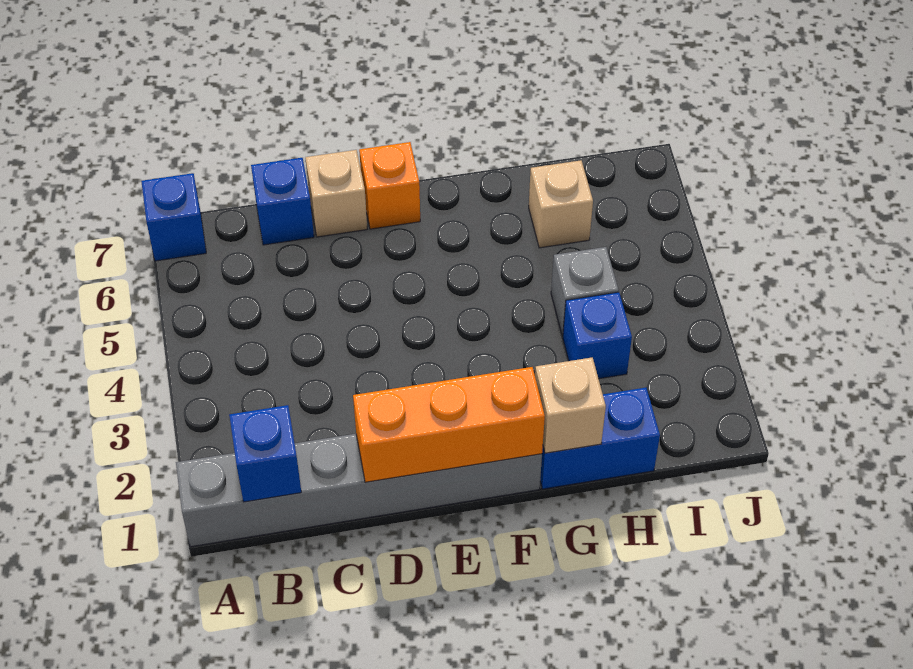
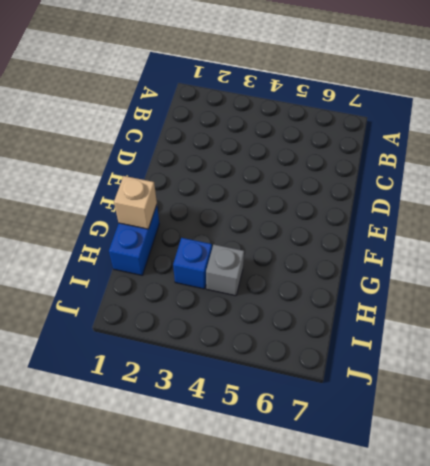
none -> grey 1x6 brick [176,434,542,547]
none -> blue 1x1 brick [141,173,206,261]
none -> blue 1x1 brick [251,158,314,245]

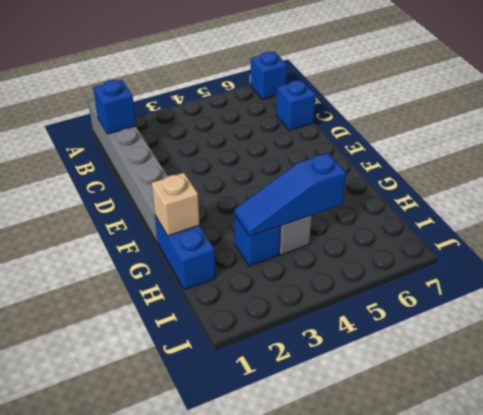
blue 1x3 slope [234,153,346,236] -> none
none -> tan 1x1 brick [305,150,367,237]
none -> orange 1x1 brick [359,142,420,229]
none -> tan 1x1 brick [529,160,593,248]

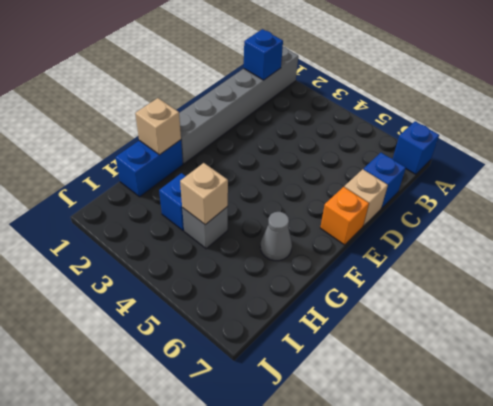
grey 1x1 cone [260,212,292,261] -> none
tan 1x1 brick [180,163,228,225] -> tan 1x1 brick moved to [529,160,593,248]
none -> orange 1x3 brick [353,367,545,482]

